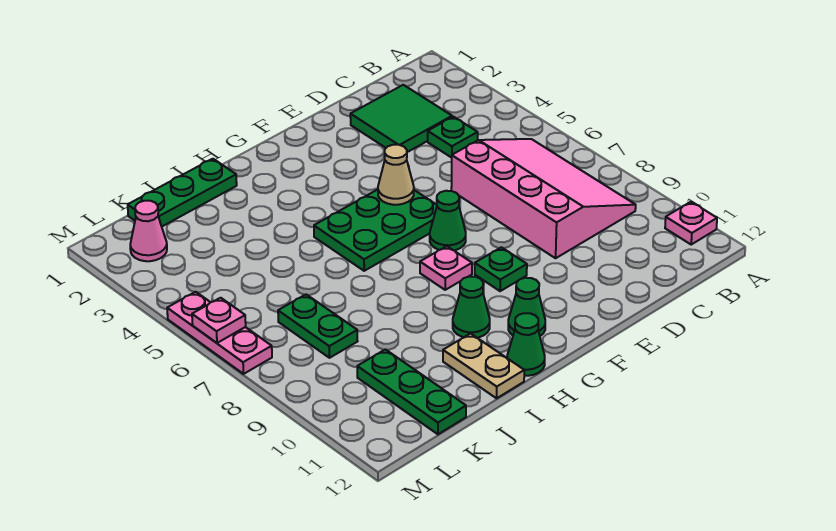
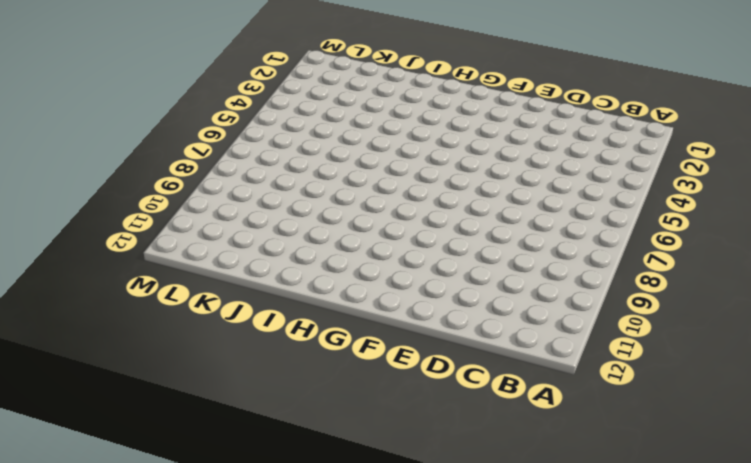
none -> pink 1x1 plate [665,202,717,244]
none -> pink 3x4 slope [451,139,636,258]
none -> green 2x2 tile [350,85,452,152]

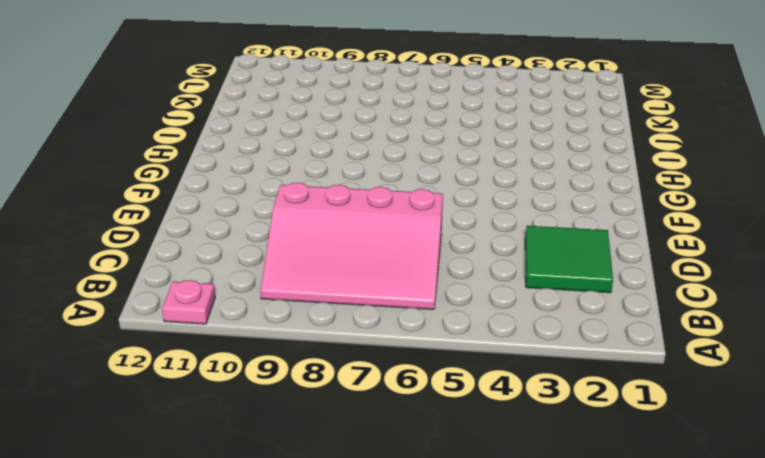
none -> green 1x1 plate [428,117,478,158]
none -> green 2x3 plate [314,190,437,271]
none -> green 1x1 cone [430,191,466,251]

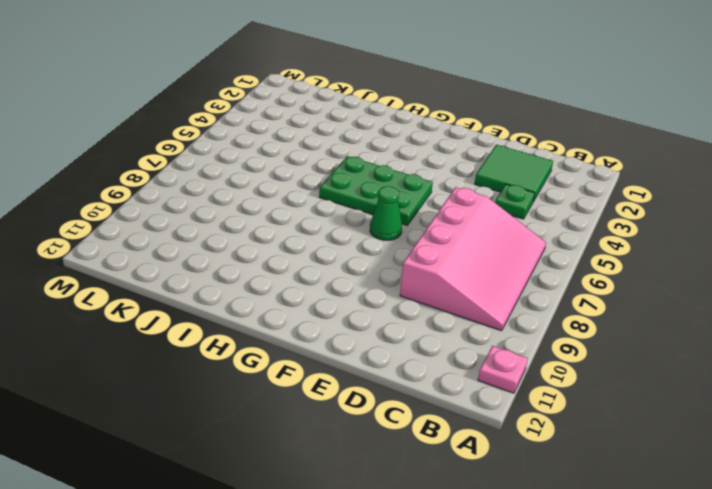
none -> green 1x1 plate [475,247,527,291]
none -> pink 1x1 plate [420,246,472,290]
none -> green 1x1 cone [508,278,545,336]

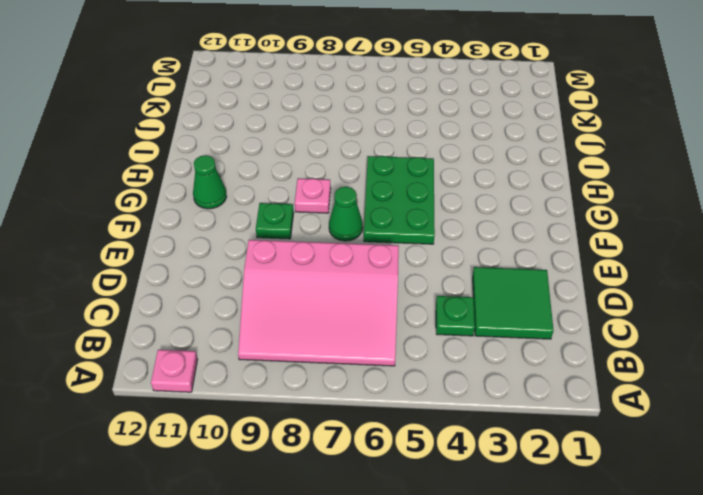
none -> green 1x1 cone [453,277,490,338]
none -> green 1x1 cone [507,313,545,376]
none -> green 1x3 plate [128,159,237,226]

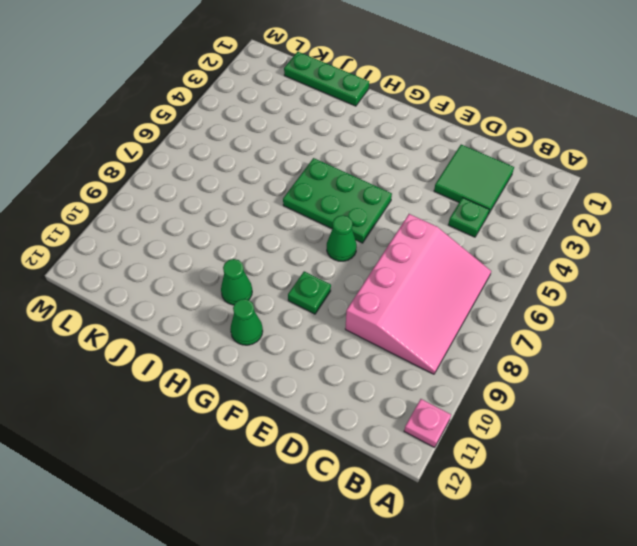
none -> pink 1x1 plate [420,246,472,290]
none -> green 1x1 cone [507,313,545,376]
none -> tan 1x2 plate [443,334,524,398]

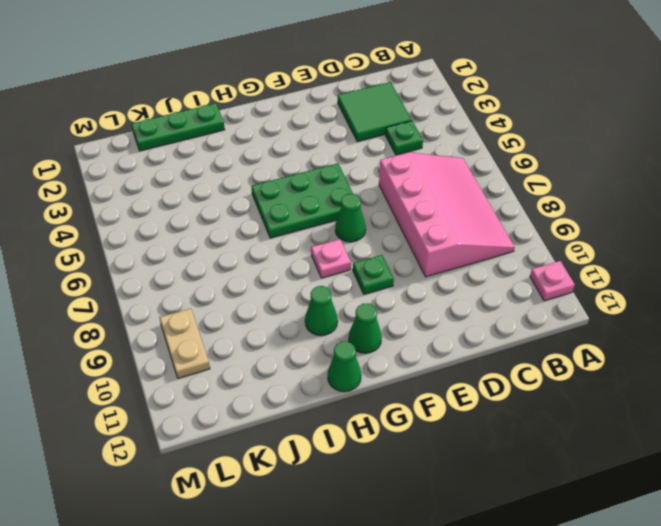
tan 1x2 plate [159,308,210,378] -> tan 1x2 plate moved to [443,334,524,398]
none -> green 1x2 plate [278,295,358,358]
none -> green 1x3 plate [357,349,466,434]
none -> pink 1x1 cone [130,201,167,261]

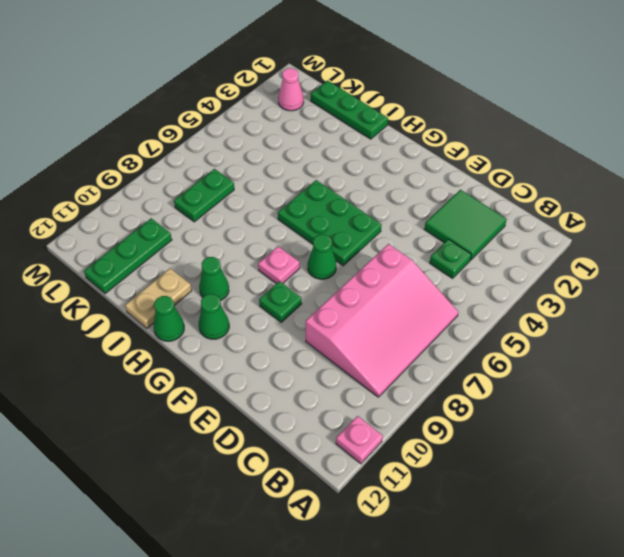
none -> pink 1x3 plate [167,292,272,374]
none -> tan 1x1 cone [378,145,414,205]
none -> pink 1x1 plate [192,298,246,343]

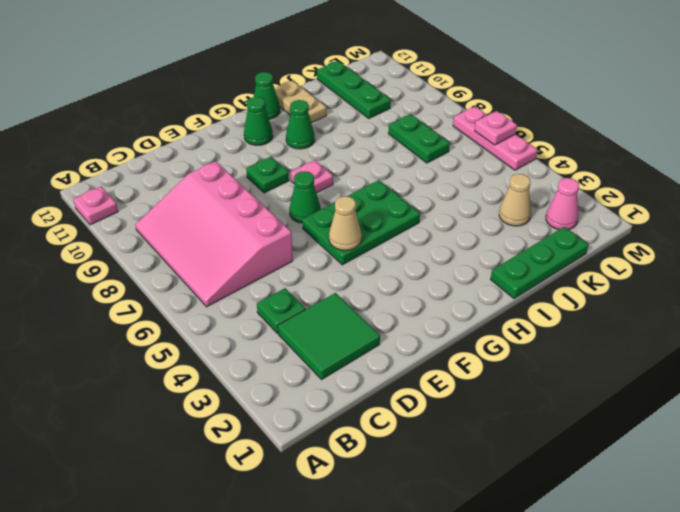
tan 1x1 cone [499,174,531,226] -> none

